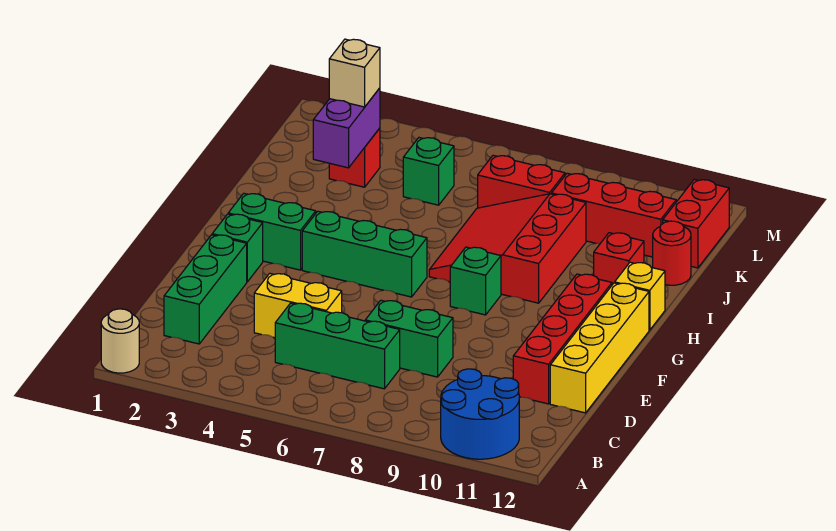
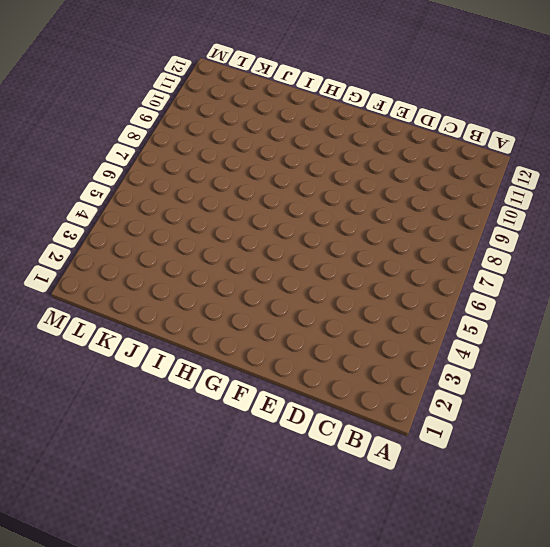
none -> tan 1x1 round brick [101,309,139,373]
none -> blue 2x2 round brick [441,369,519,459]
none -> green 1x3 brick [164,235,247,344]

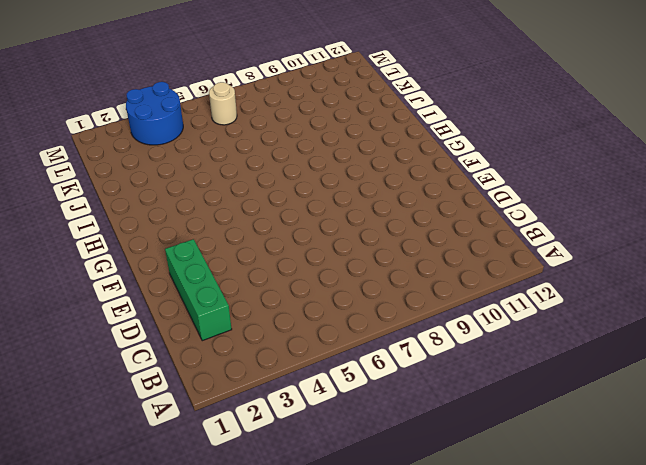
blue 2x2 round brick [126,82,183,145] -> blue 2x2 round brick moved to [441,369,519,459]
tan 1x1 round brick [209,82,237,125] -> tan 1x1 round brick moved to [101,309,139,373]
none -> green 1x3 brick [275,303,400,389]
none -> yellow 1x2 brick [254,273,342,338]
none -> green 1x2 brick [365,300,453,377]

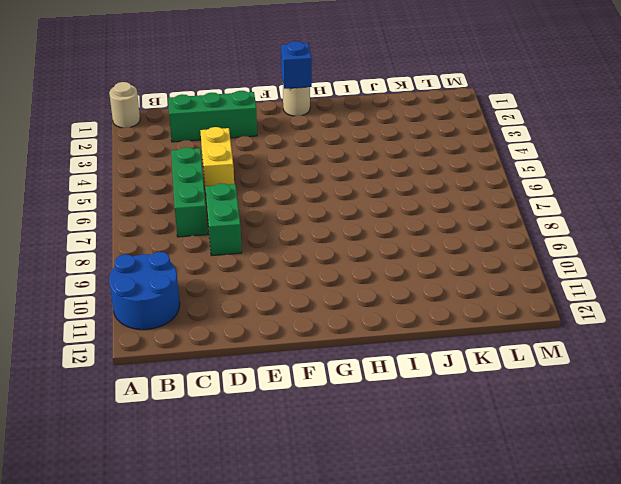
tan 1x1 round brick [283,85,310,116] -> none
blue 1x1 brick [281,41,312,89] -> none
none -> red 1x4 brick [513,274,612,404]
none -> yellow 1x4 brick [550,283,649,413]
none -> green 1x1 brick [212,214,263,282]

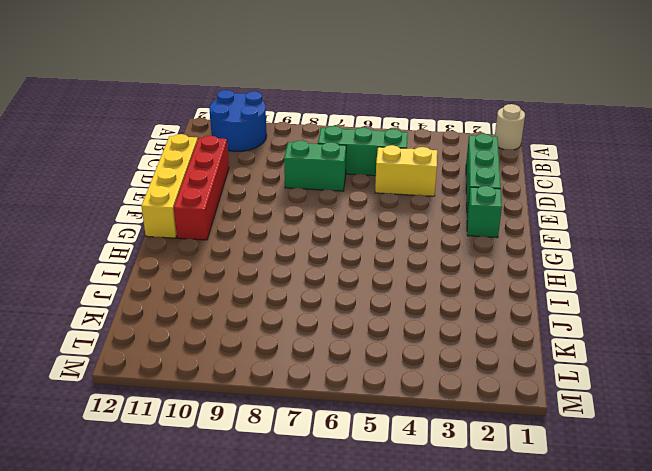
none -> green 1x2 brick [228,193,316,270]
none -> green 1x3 brick [302,211,427,297]
none -> green 1x1 brick [450,247,501,315]

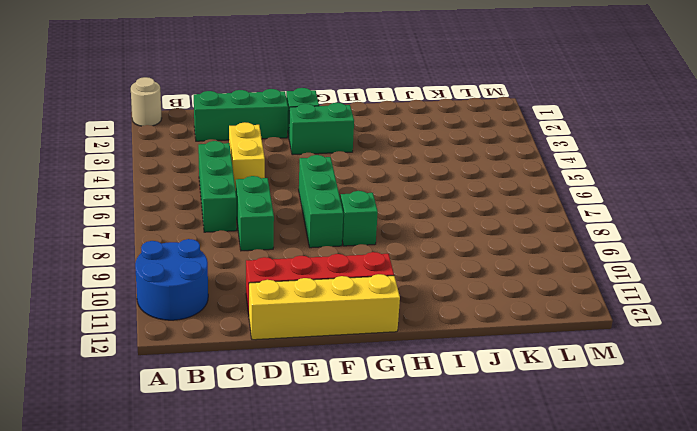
green 1x2 brick [289,103,354,155] -> green 1x2 brick turned to [228,193,316,270]
green 1x3 brick [299,155,343,248] -> green 1x3 brick moved to [302,211,427,297]
none -> red 3x3 slope [429,194,586,303]
none -> yellow 1x1 brick [615,262,665,330]
none -> red 1x1 brick [594,233,644,285]

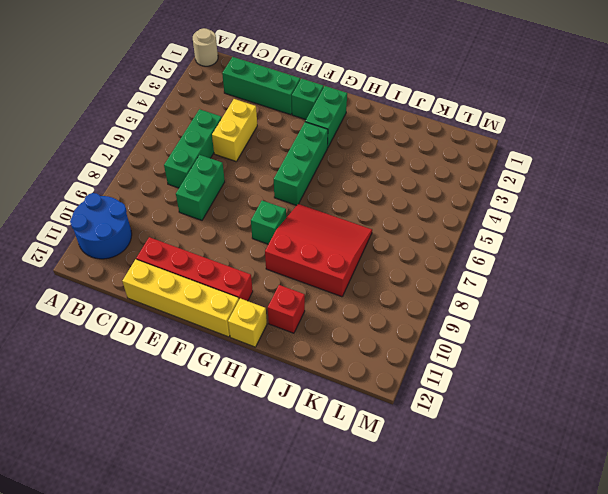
none -> red 1x1 round brick [653,221,691,285]
none -> red 1x1 brick [329,128,380,187]
none -> green 1x1 brick [403,138,454,205]

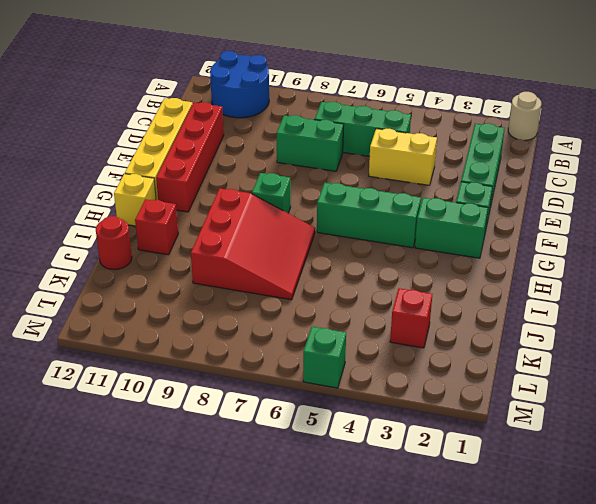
green 1x1 brick [303,327,346,388] -> green 1x1 brick moved to [403,138,454,205]
none -> red 1x2 brick [478,155,565,208]
none -> red 1x3 brick [552,173,676,257]
none -> red 1x2 brick [663,180,729,268]

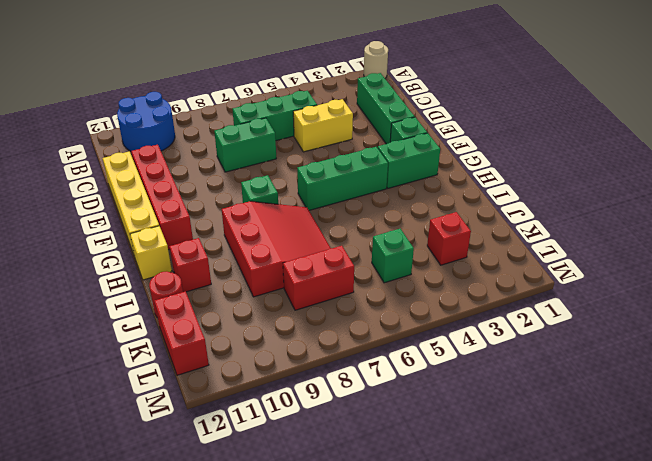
none -> red 1x3 brick [552,173,676,257]
none -> purple 1x2 brick [313,88,380,168]
none -> tan 1x1 brick [329,39,380,107]

